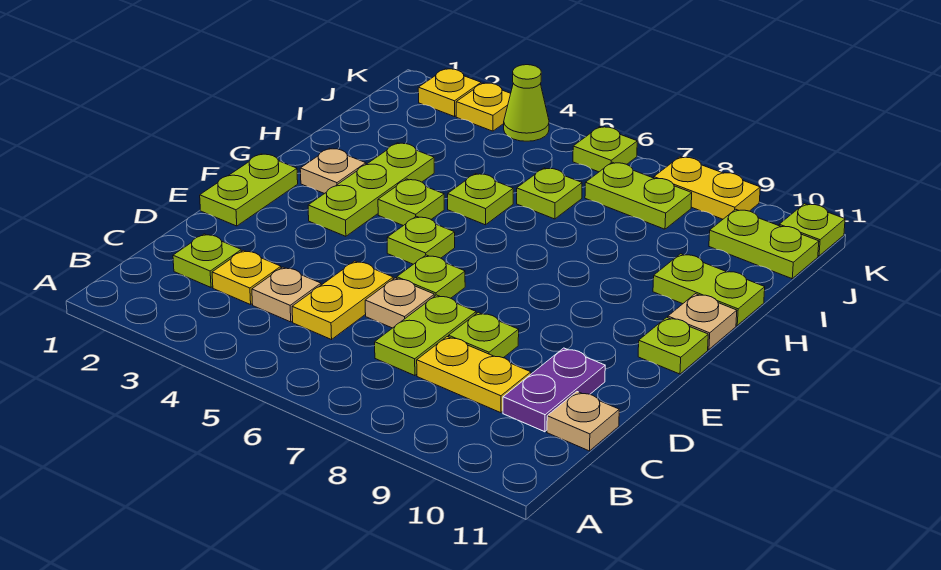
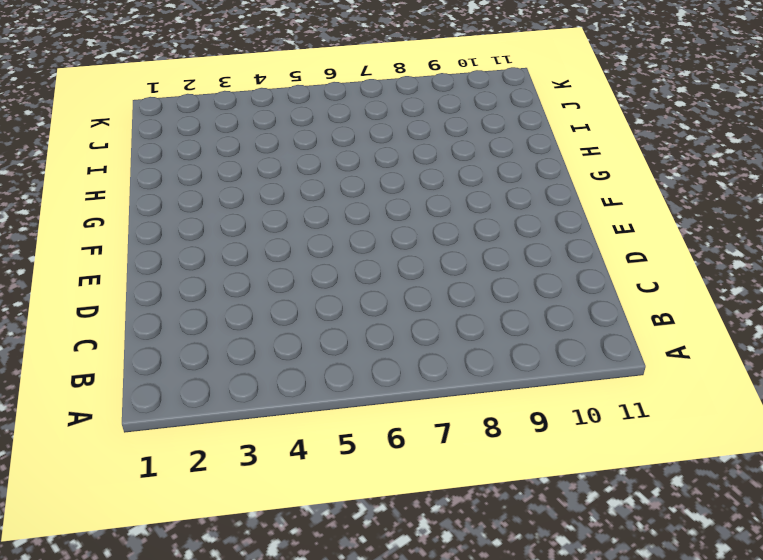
none -> lime 1x1 plate [173,234,241,287]
none -> yellow 1x1 plate [212,250,281,305]
none -> tan 1x1 plate [252,267,321,322]

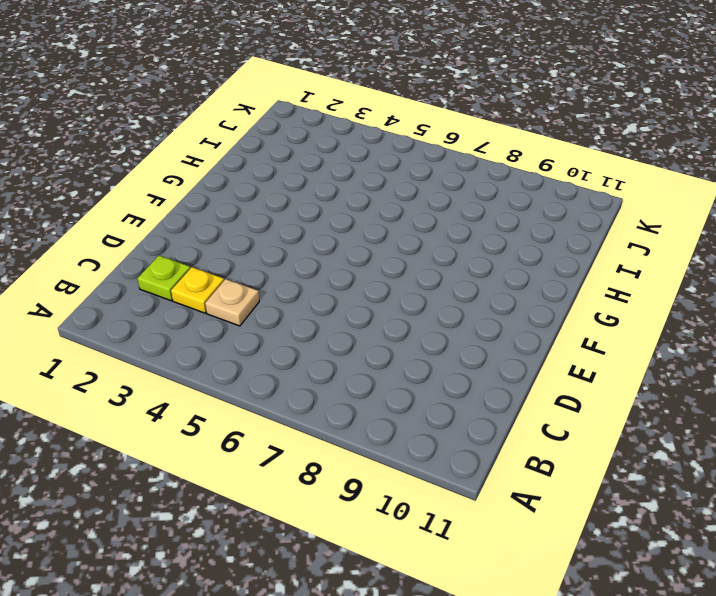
none -> yellow 1x2 plate [292,261,393,340]
none -> lime 1x2 plate [375,295,476,376]
none -> yellow 1x2 plate [417,337,531,413]

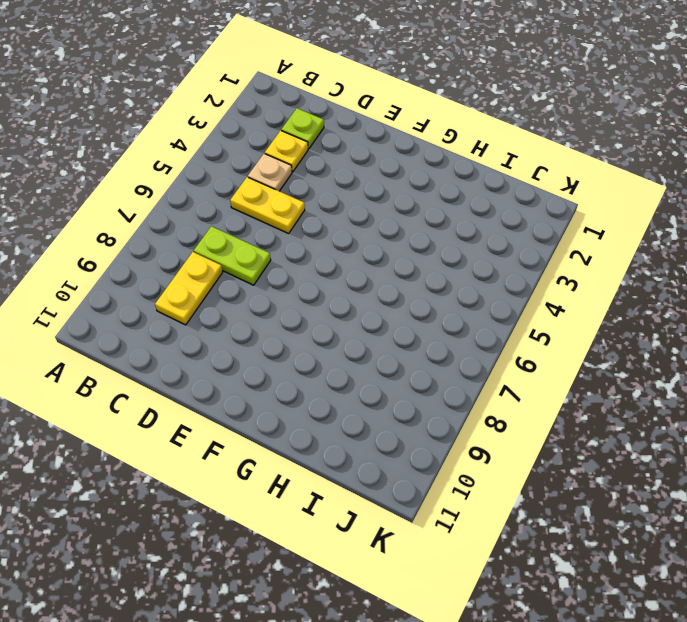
none -> purple 1x2 plate [503,348,605,432]
none -> tan 1x1 plate [547,392,619,451]
none -> tan 1x1 plate [365,278,434,328]

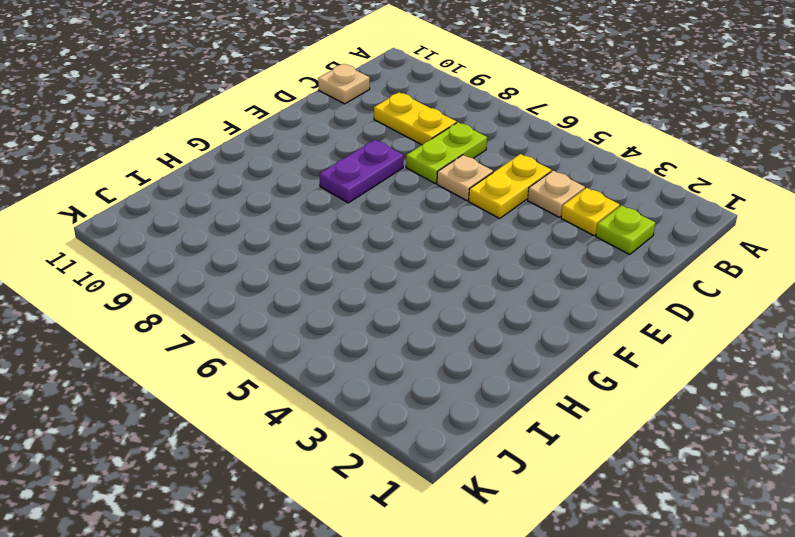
purple 1x2 plate [320,140,404,203] -> purple 1x2 plate moved to [503,348,605,432]
none -> lime 1x1 plate [449,312,519,358]
none -> lime 1x2 plate [200,154,298,226]
none -> lime 1x1 plate [397,255,465,298]

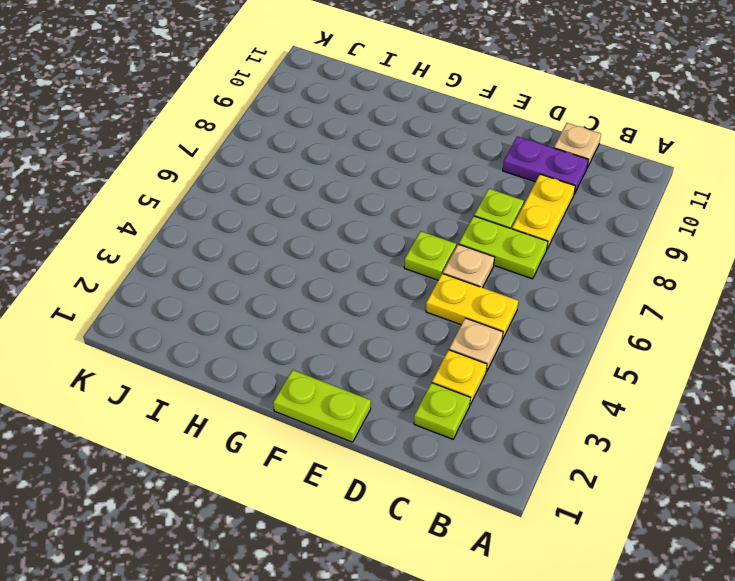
none -> lime 1x3 plate [308,143,434,236]
none -> lime 1x1 plate [387,216,455,264]
none -> lime 1x1 plate [638,317,708,374]

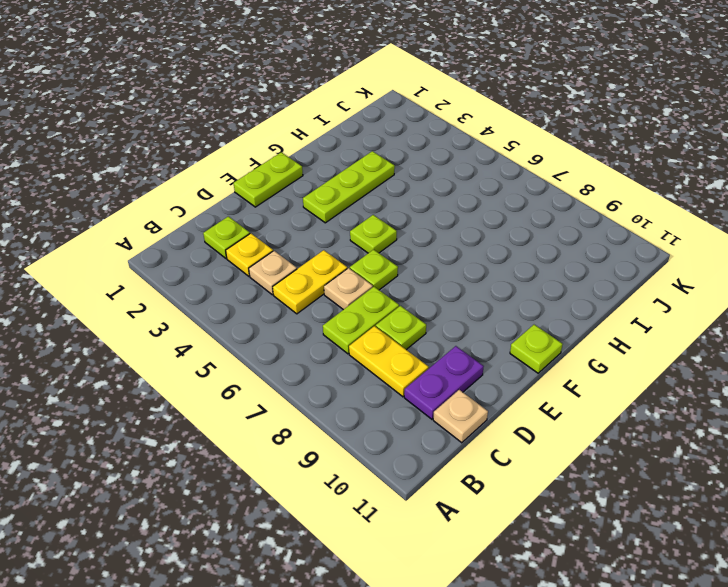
none -> tan 1x1 plate [300,148,366,194]
none -> lime 1x1 plate [378,179,444,226]
none -> tan 1x1 plate [668,294,737,349]

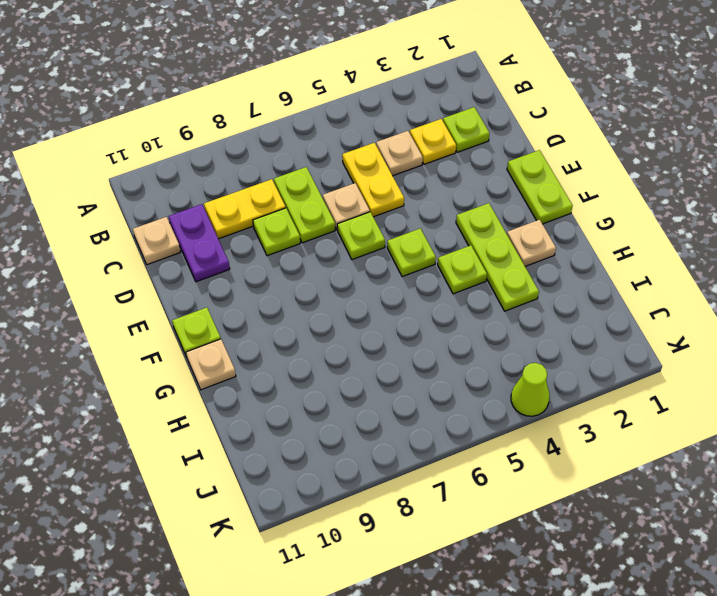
none -> lime 1x1 plate [448,174,513,225]
none -> lime 1x2 plate [653,254,765,325]
none -> lime 1x1 plate [517,168,582,219]

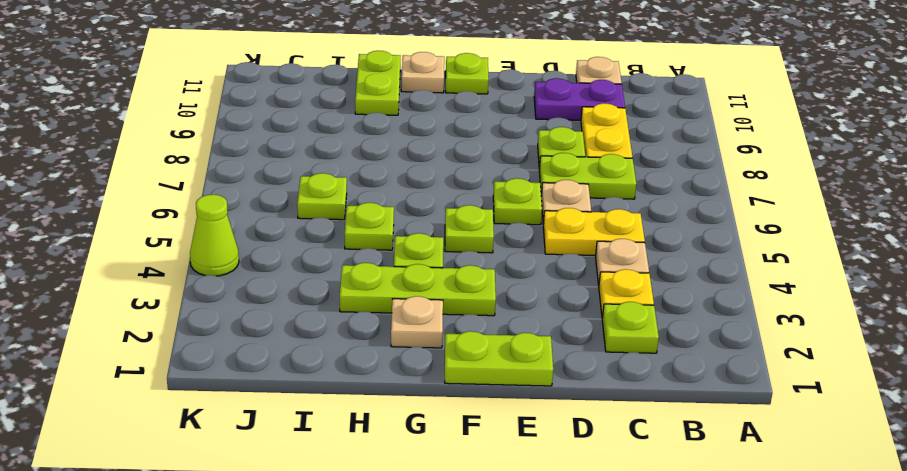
none -> lime 1x2 plate [585,162,692,229]
none -> lime 1x2 plate [709,209,819,279]
none -> yellow 1x1 plate [418,69,481,117]

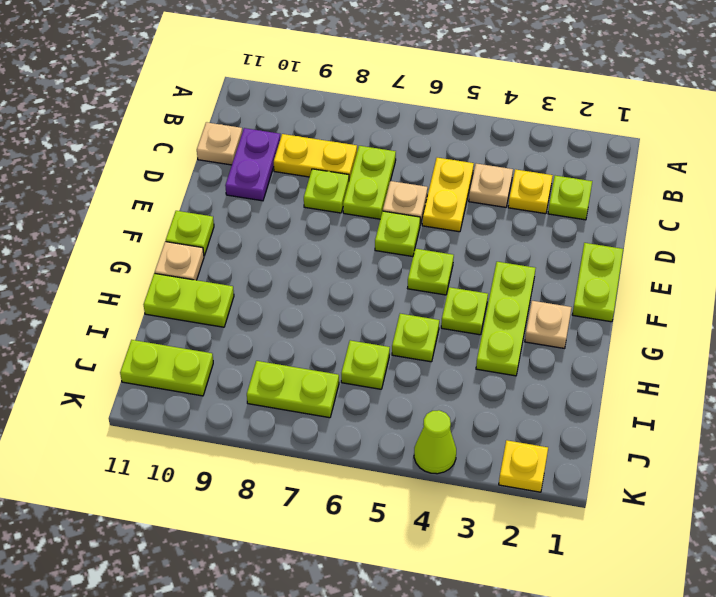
none -> yellow 1x1 plate [456,83,511,131]
none -> lime 1x1 plate [573,127,637,172]
none -> yellow 1x2 plate [654,157,760,219]

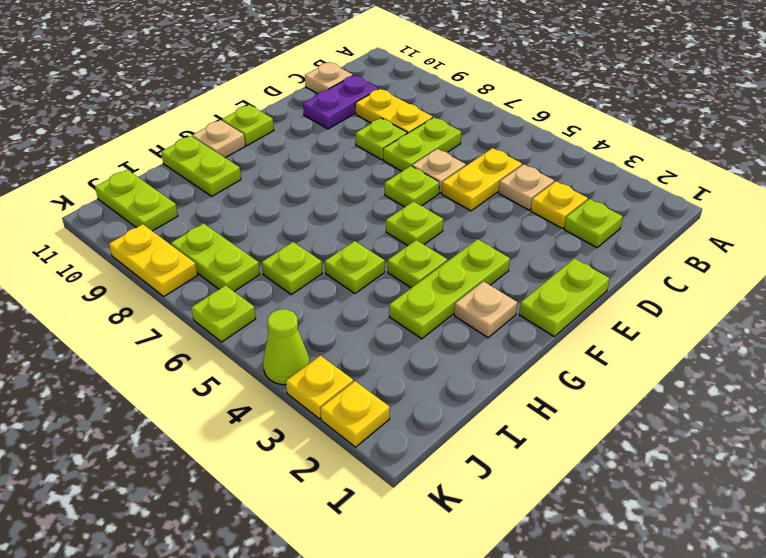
none -> lime 1x1 plate [779,204,845,256]

